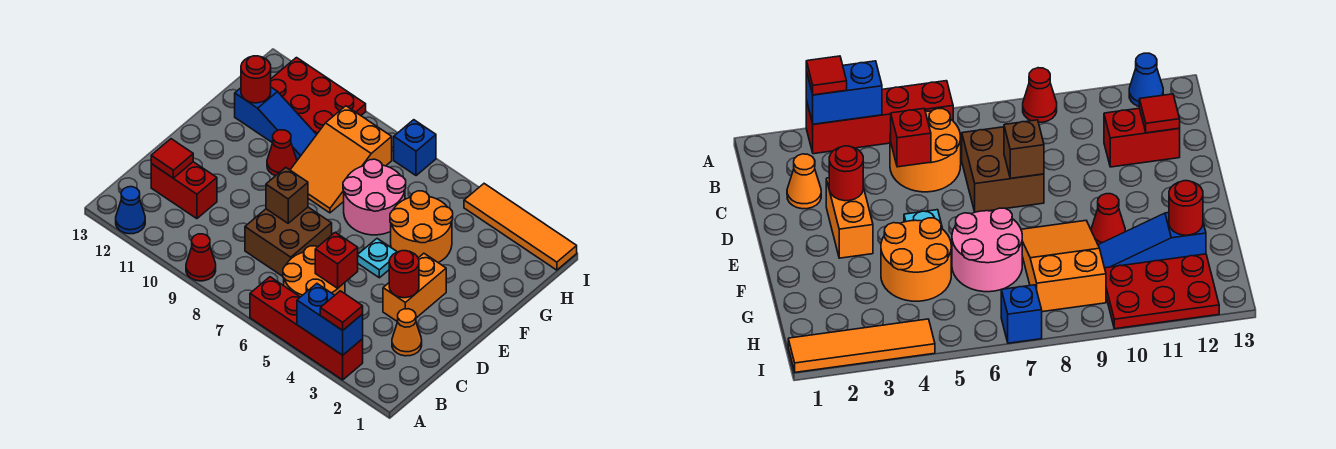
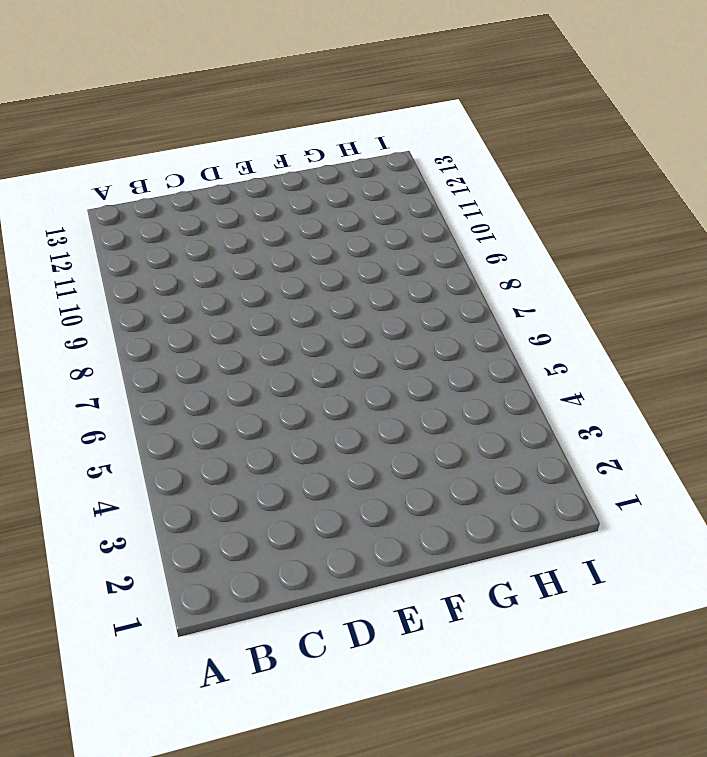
none -> red 1x4 brick [250,277,363,380]
none -> red 1x1 cone [186,234,216,281]
none -> blue 1x1 cone [116,187,145,234]

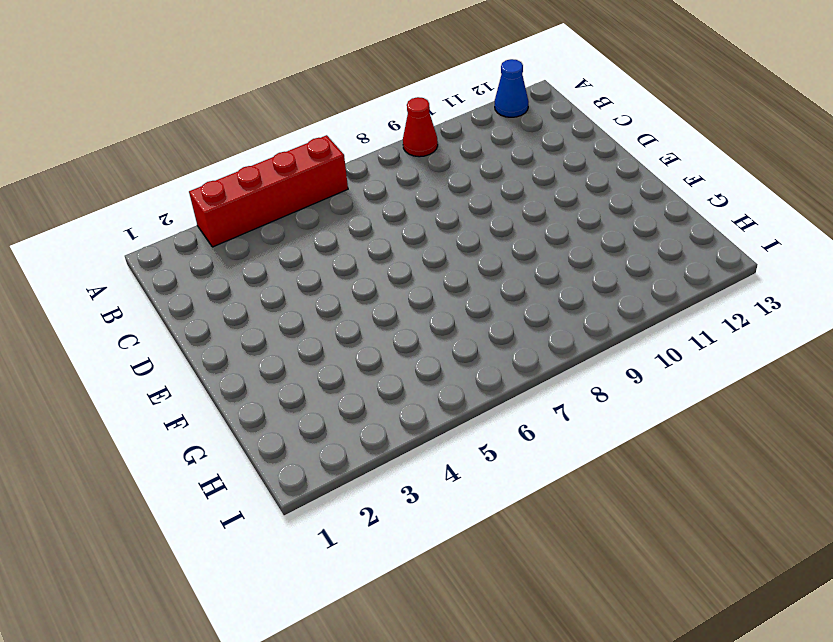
none -> orange 2x2 round brick [283,246,345,297]
none -> orange 1x1 cone [392,309,422,356]
none -> brown 2x2 brick [245,207,332,276]

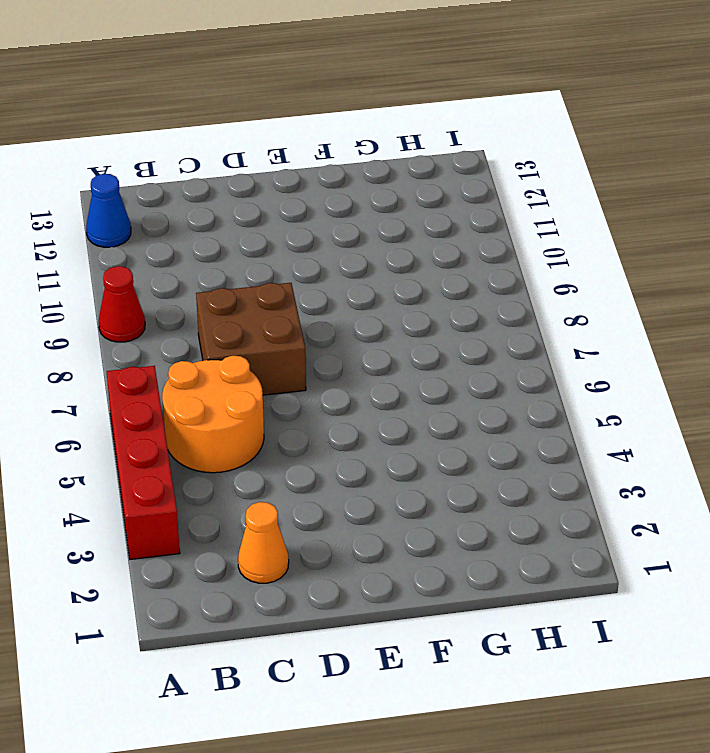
none -> red 1x2 brick [151,162,217,219]
none -> orange 1x2 brick [383,253,446,322]
none -> cyan 1x1 plate [358,239,397,278]

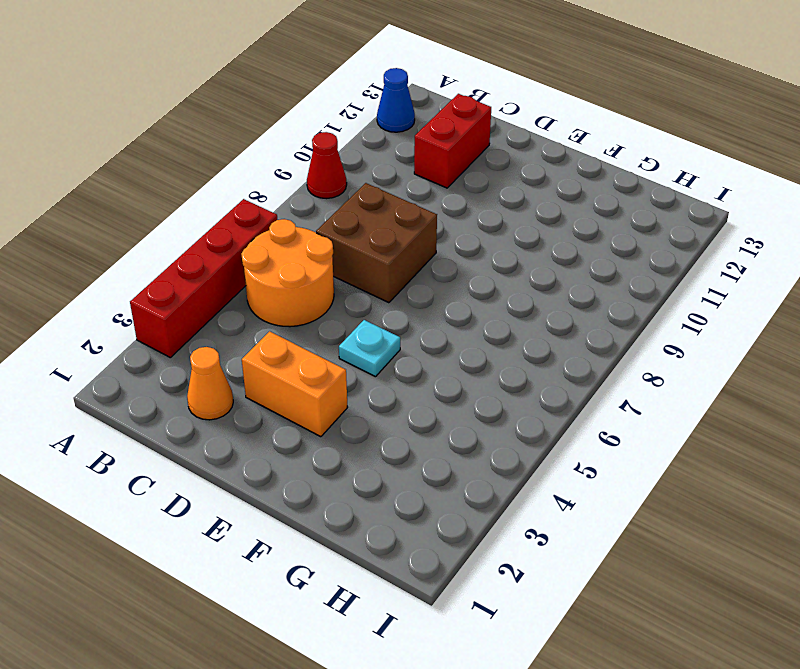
none -> orange 2x2 round brick [390,191,453,263]
none -> pink 2x2 round brick [343,159,406,235]
none -> orange 2x3 slope [290,106,392,213]

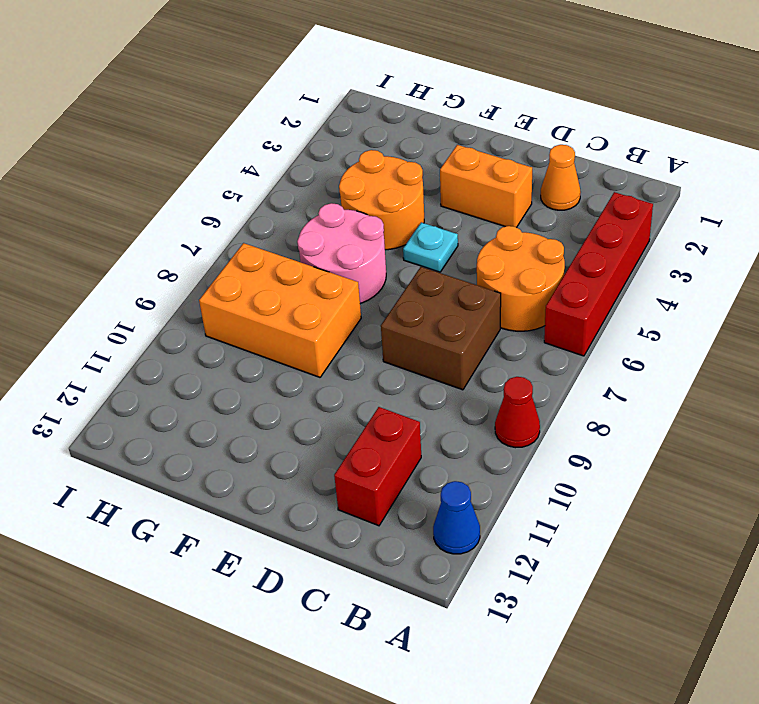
orange 2x3 brick [199,243,361,377] -> orange 2x3 slope [290,106,392,213]
none -> red 1x1 cone [267,130,297,176]
none -> blue 1x3 slope [235,87,317,160]
none -> red 2x3 plate [271,58,366,134]

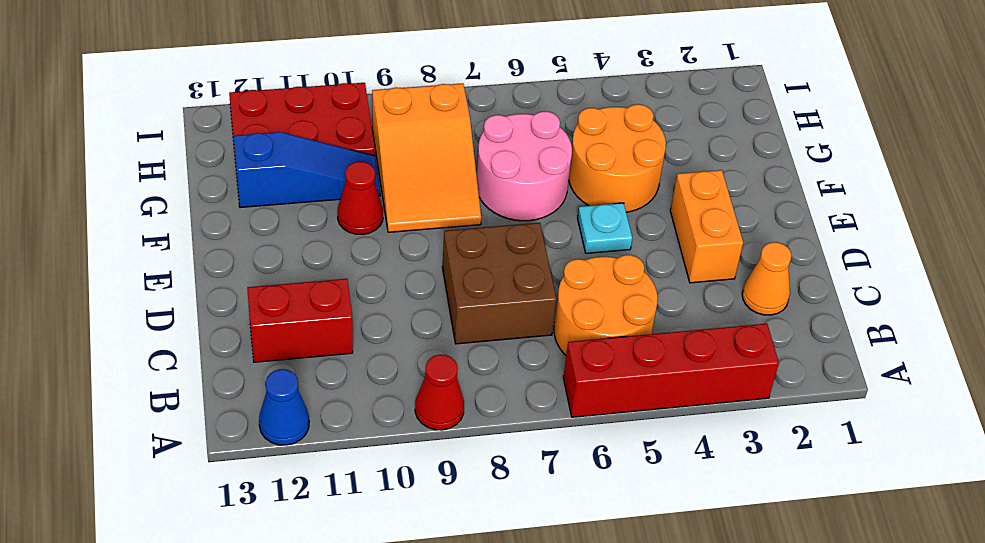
none -> orange 1x4 tile [464,184,577,270]
none -> blue 1x1 brick [394,120,436,176]
none -> blue 1x2 brick [297,284,363,355]

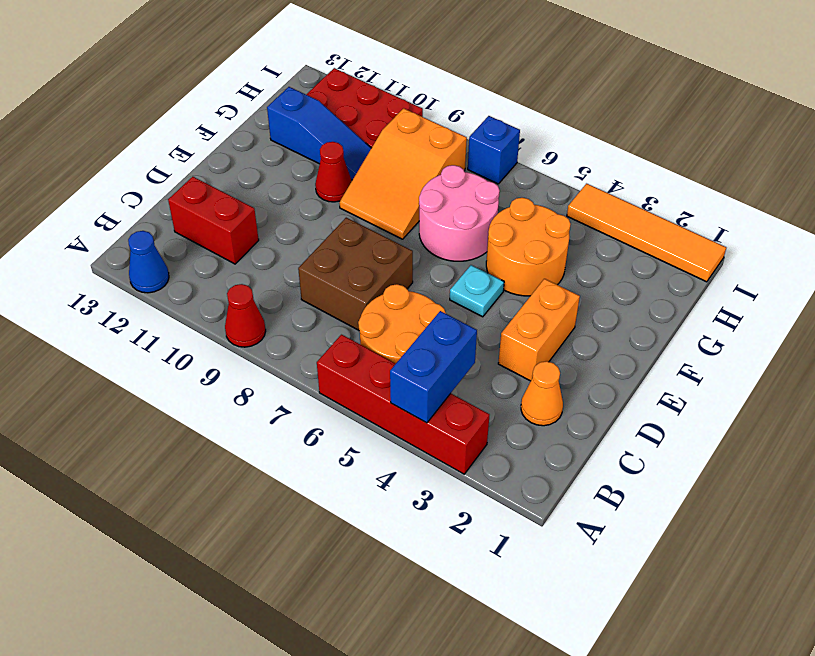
blue 1x2 brick [390,311,477,423] -> blue 1x2 brick turned to [297,284,363,355]
none -> red 1x1 brick [315,232,358,288]
none -> red 1x1 tile [151,139,193,178]
none -> red 1x1 round brick [389,251,419,298]

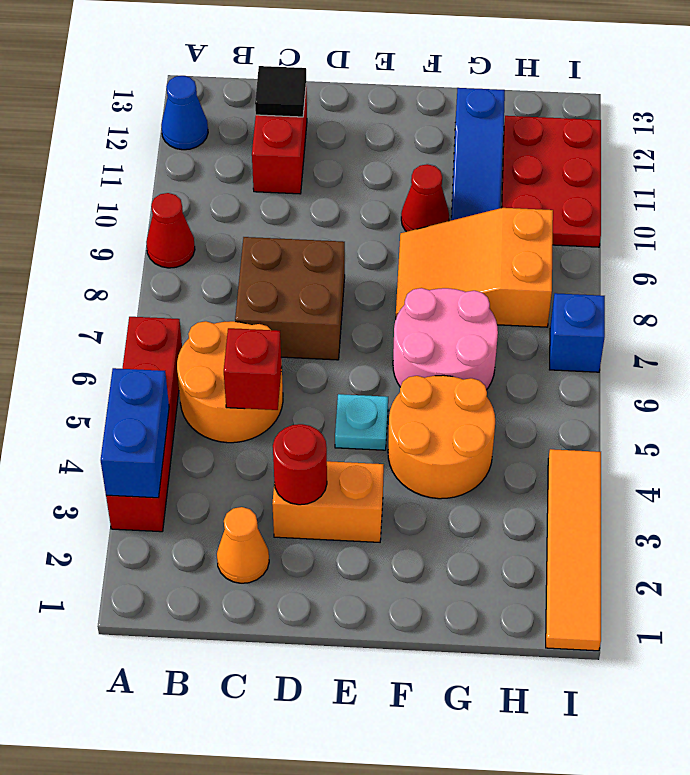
black 1x1 tile [255,66,306,117] -> red 1x1 tile [151,139,193,178]
none -> brown 1x1 brick [266,168,308,223]
none -> red 1x1 round brick [241,56,271,103]
none -> red 1x1 tile [320,291,363,330]

